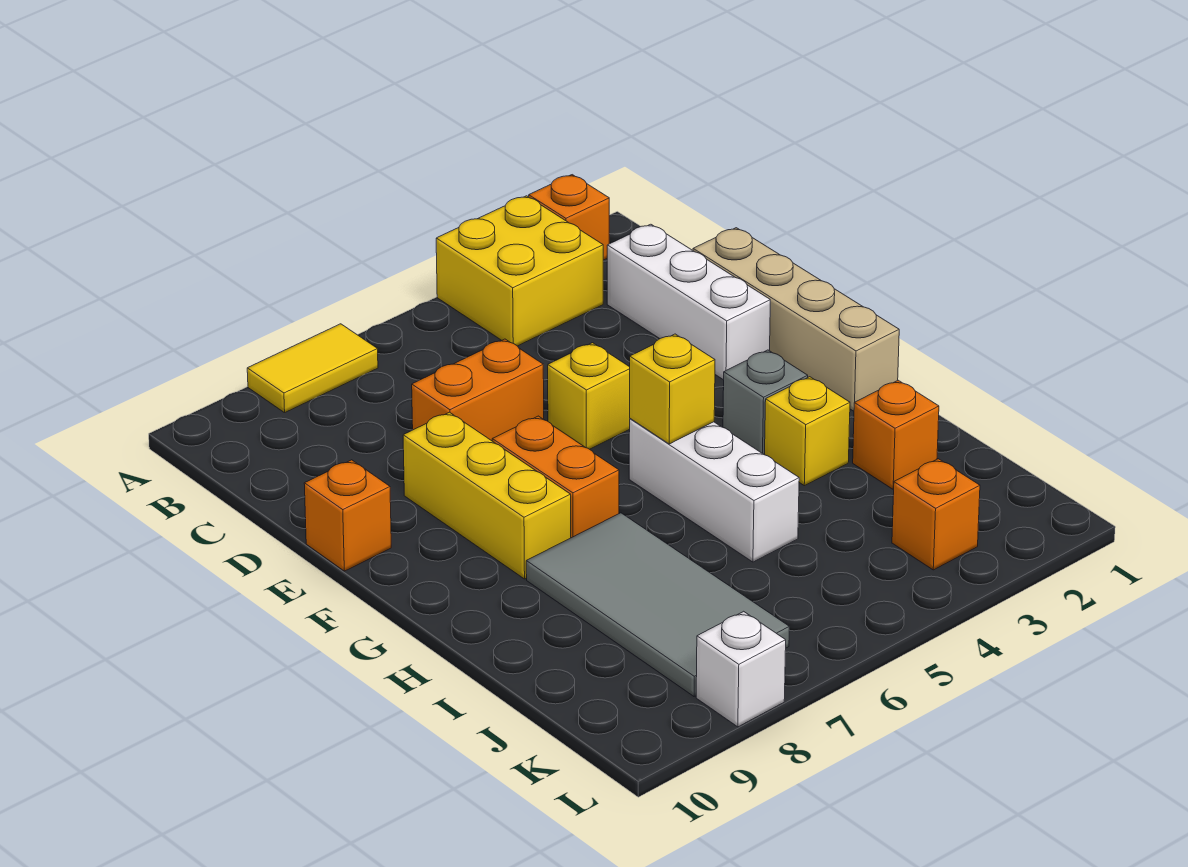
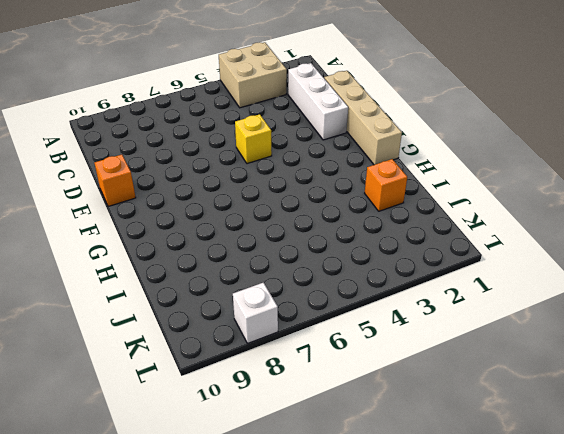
tan 2x2 brick [219,42,287,108] -> yellow 2x2 brick [436,196,603,346]
none -> orange 1x1 brick [529,175,609,260]
none -> yellow 1x2 tile [247,324,378,413]
none -> orange 1x2 brick [412,339,544,441]

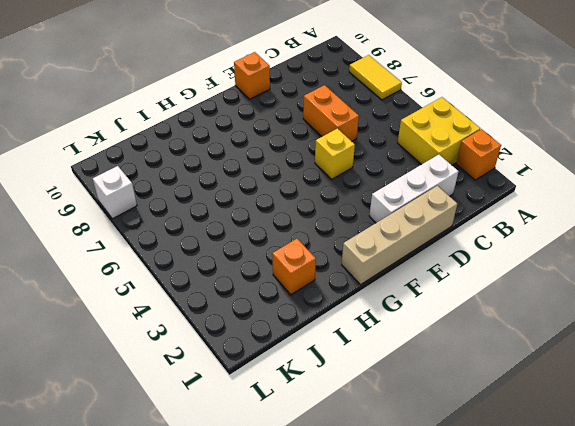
none -> yellow 1x3 brick [403,412,571,579]
none -> orange 1x2 brick [492,416,619,538]
none -> grey 1x1 brick [723,350,808,455]

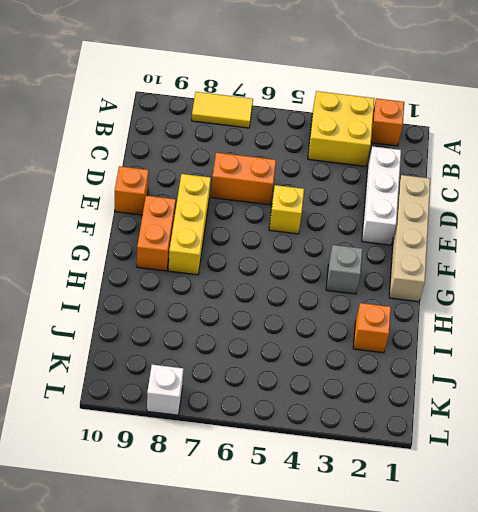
orange 1x2 brick [137,196,176,271] -> orange 1x2 brick moved to [492,416,619,538]
none -> white 1x3 brick [629,419,799,562]
none -> yellow 1x1 brick [765,377,850,486]
none -> grey 2x4 tile [526,513,789,696]

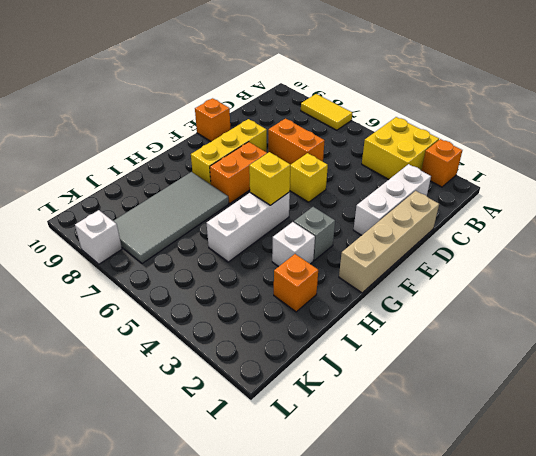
white 1x1 brick [272,222,315,267] -> yellow 1x1 brick [765,377,850,486]
none -> orange 1x1 brick [892,459,980,570]

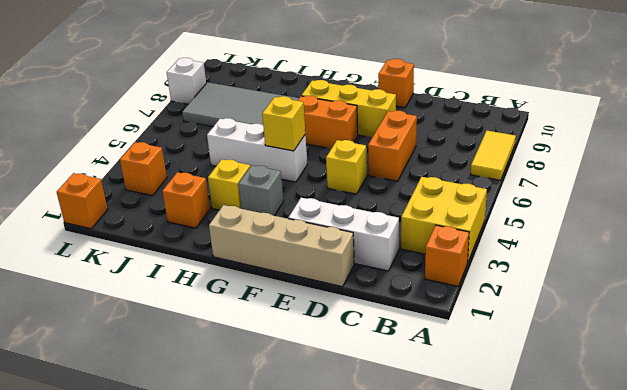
orange 1x1 brick [57,173,108,229] -> none

